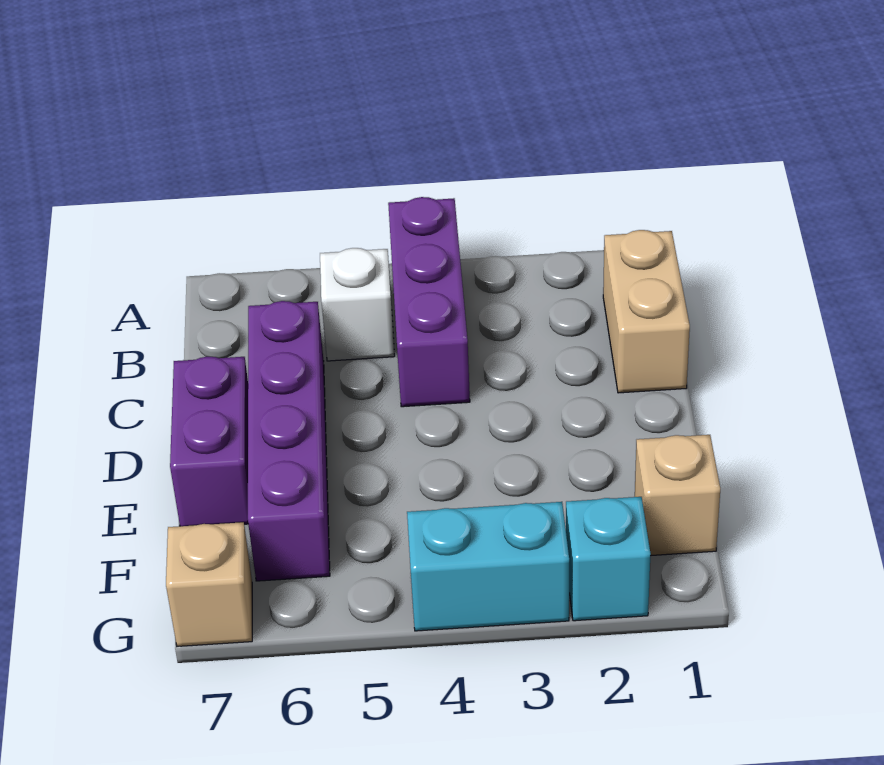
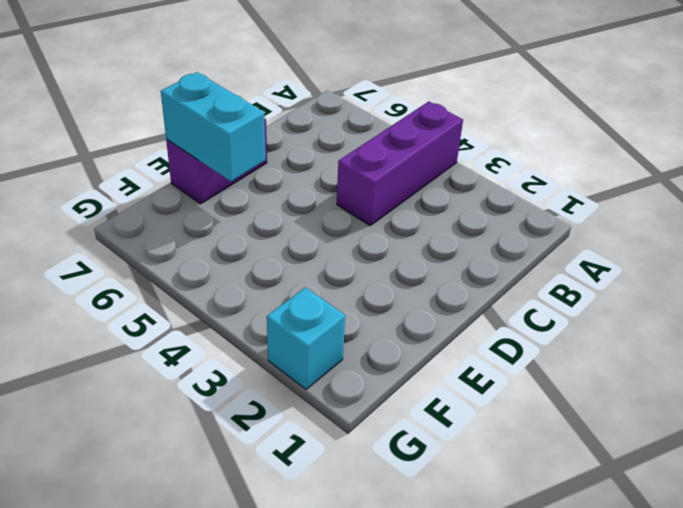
cyan 1x2 brick [161,72,265,181] -> cyan 1x2 brick moved to [407,502,569,631]
none -> tan 1x2 brick [603,230,690,393]
none -> white 1x1 brick [320,248,395,361]

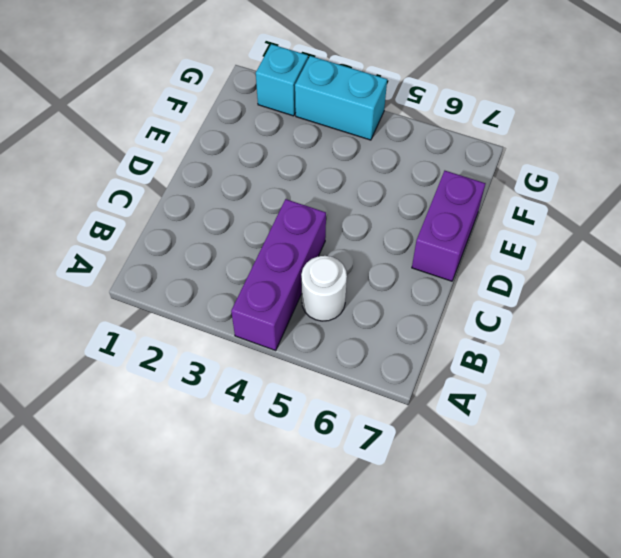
white 1x1 round brick [301,256,347,321] -> white 1x1 brick [320,248,395,361]
none -> tan 1x2 brick [603,230,690,393]
none -> purple 1x4 brick [248,301,330,581]

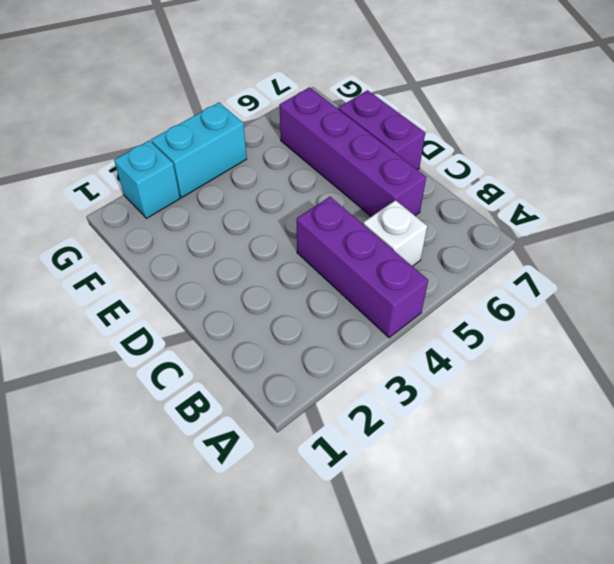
none -> tan 1x2 brick [603,230,690,393]
none -> tan 1x1 brick [635,435,720,556]

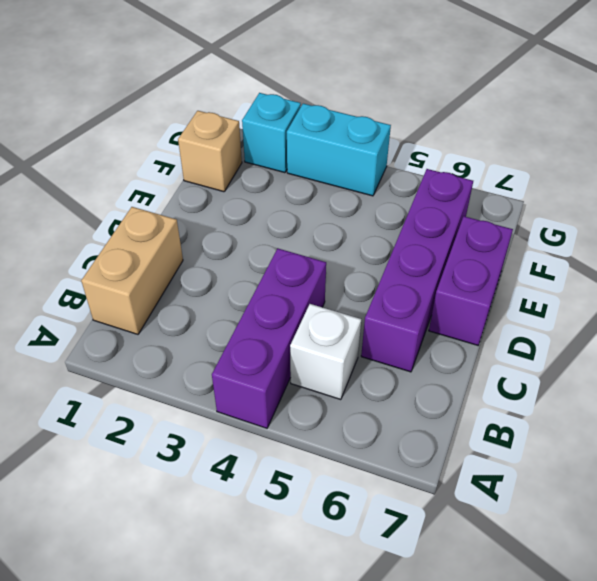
none -> tan 1x1 brick [166,522,252,646]

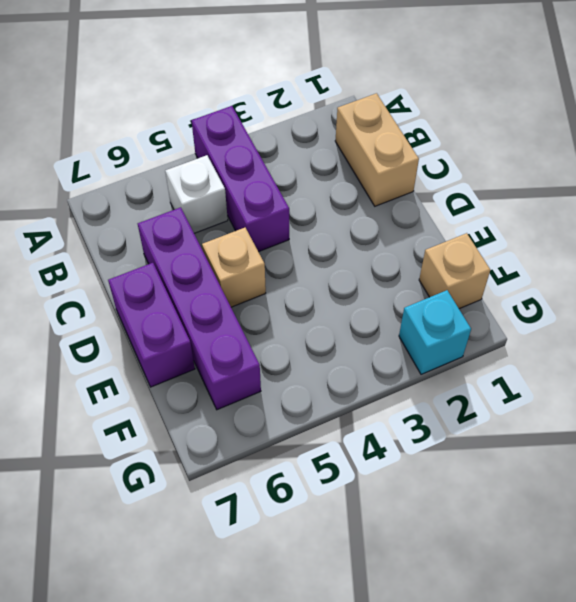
tan 1x1 brick [202,228,266,307] -> tan 1x1 brick moved to [166,522,252,646]
none -> cyan 1x2 brick [407,502,569,631]

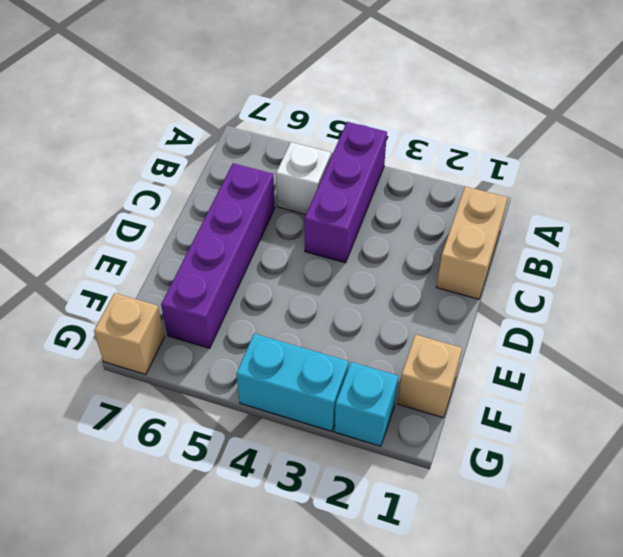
none -> purple 1x2 brick [170,357,248,526]

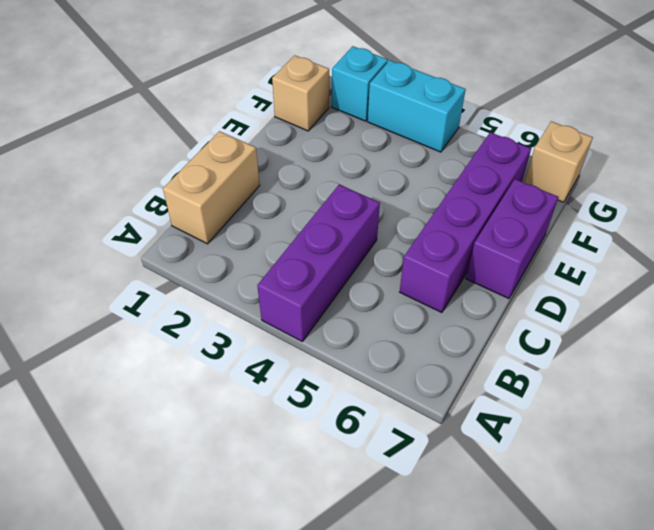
none -> white 1x1 brick [320,248,395,361]

